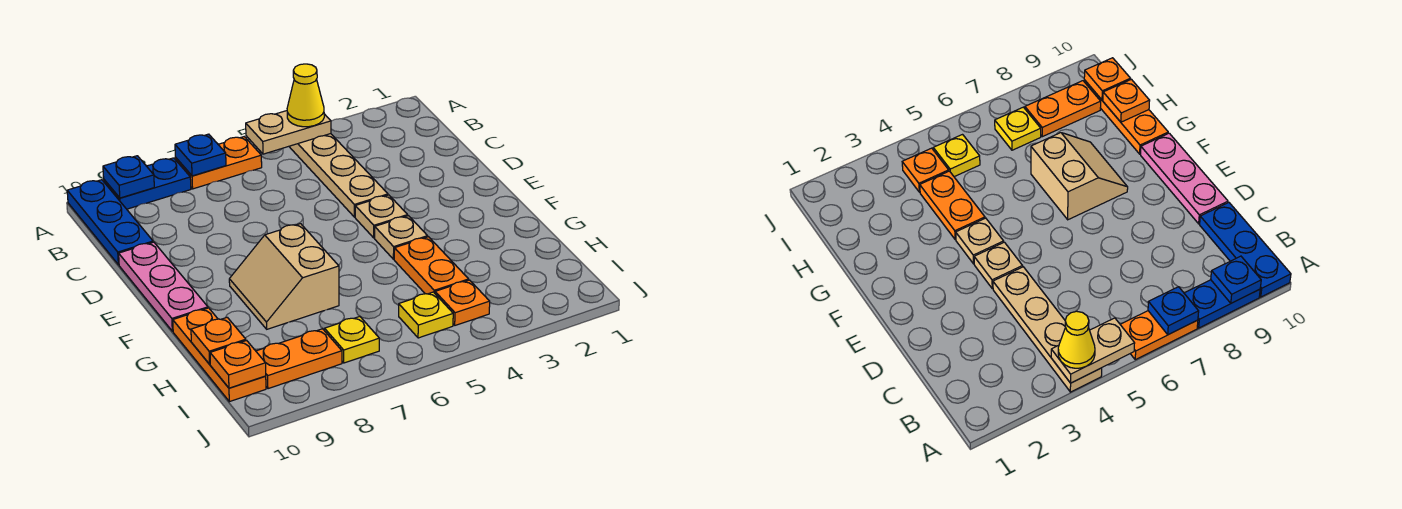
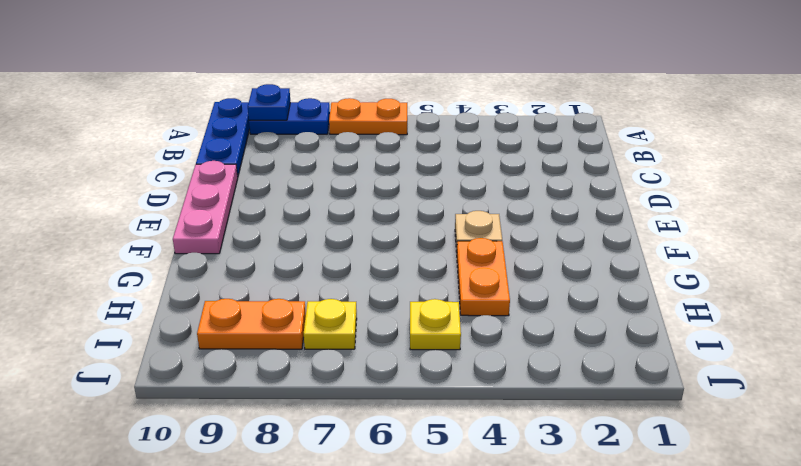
none -> tan 1x4 plate [289,134,388,217]
none -> tan 1x1 plate [355,195,408,238]
none -> tan 2x2 slope [229,224,339,329]

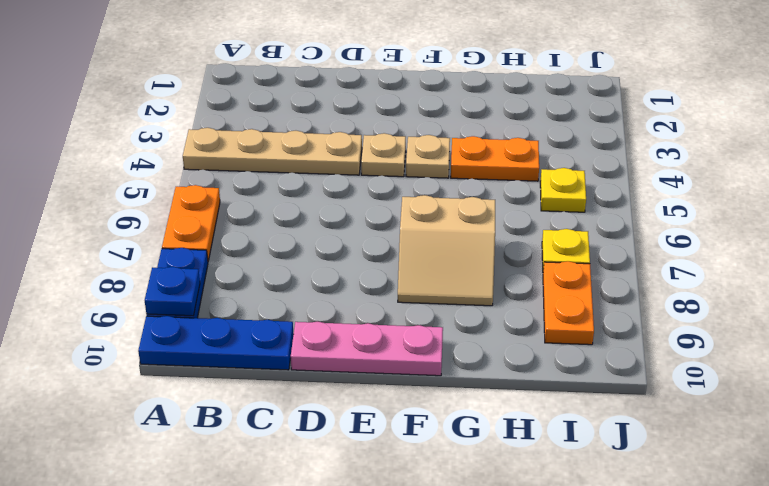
none -> orange 1x3 plate [173,308,266,402]
none -> orange 1x1 plate [435,280,490,325]
none -> tan 1x2 plate [246,111,331,154]

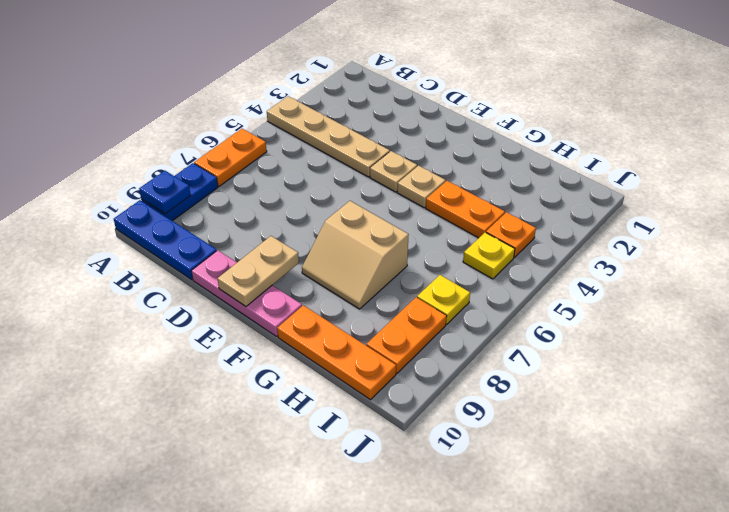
tan 1x2 plate [217,236,299,306] -> tan 1x2 plate moved to [246,111,331,154]
none -> blue 1x1 plate [175,134,226,176]
none -> orange 1x1 plate [191,317,246,364]
none -> orange 1x1 plate [210,340,266,388]

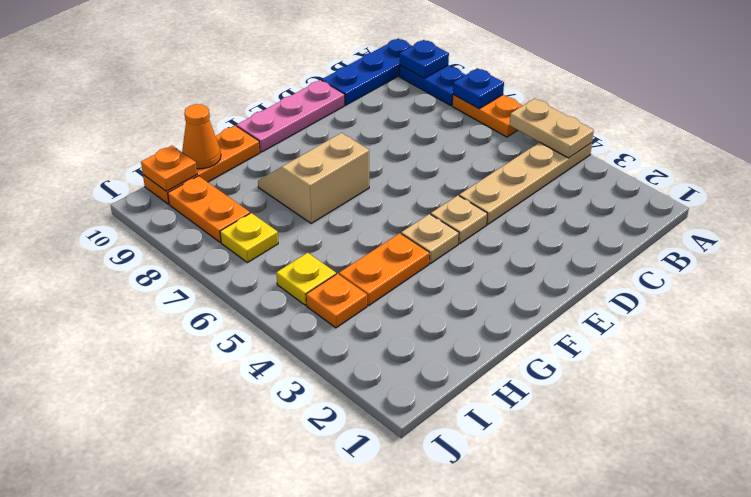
orange 1x1 cone [182,104,221,169] -> orange 1x1 plate [191,317,246,364]
none -> yellow 1x1 cone [287,64,324,127]

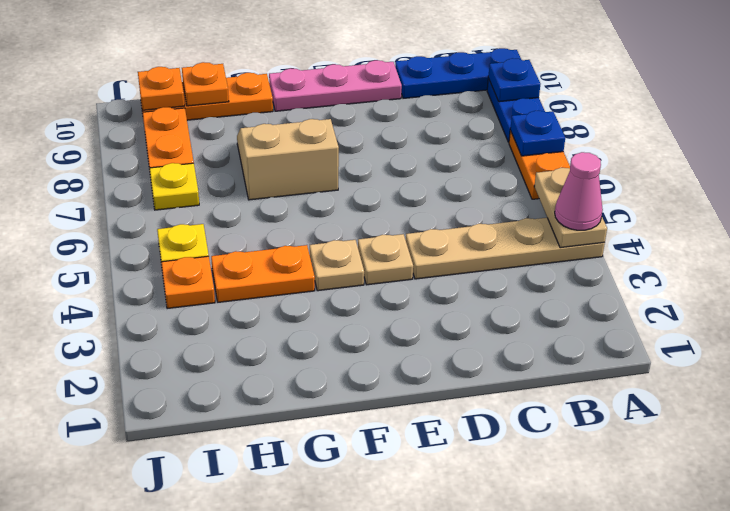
pink 1x1 cone [555,152,603,230] -> yellow 1x1 cone [287,64,324,127]

